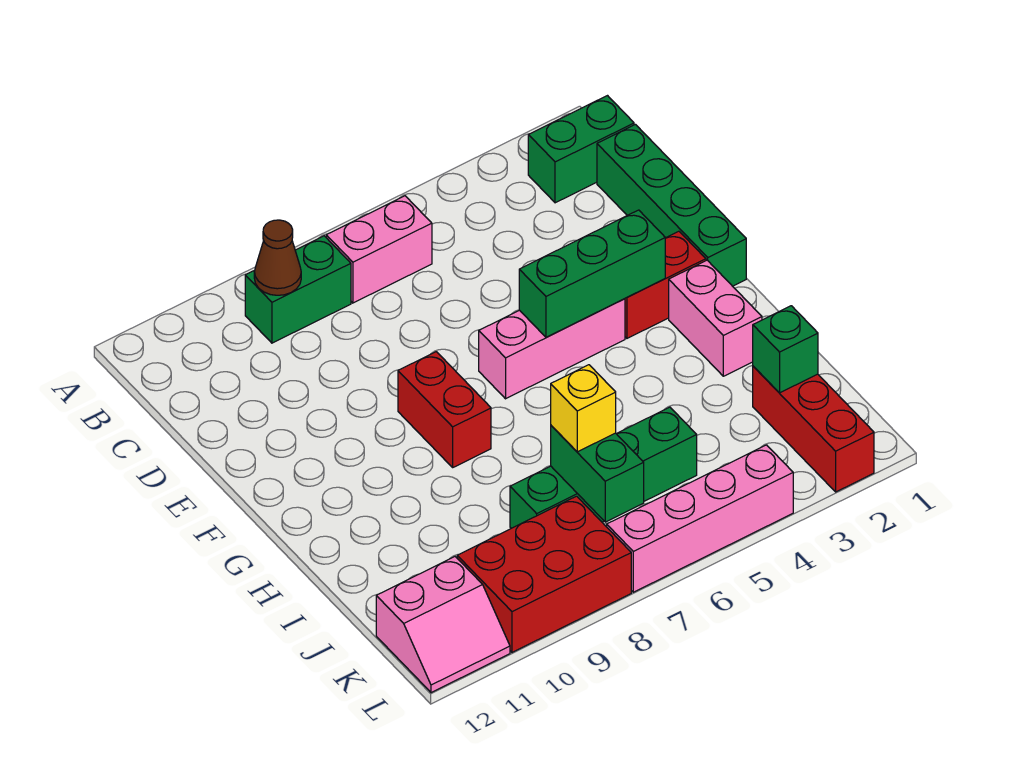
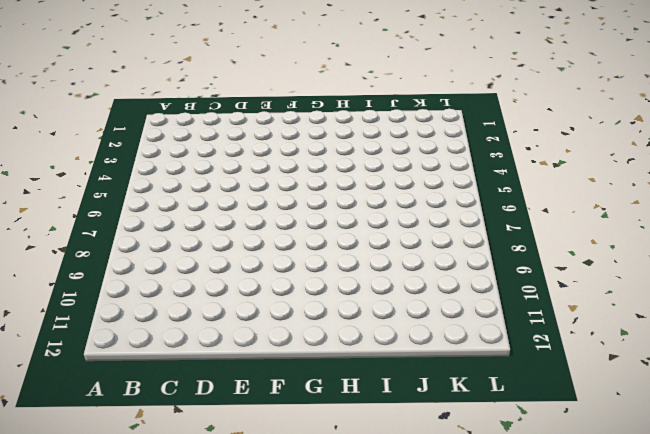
none -> green 1x2 brick [528,96,634,203]
none -> pink 1x2 brick [326,196,432,303]
none -> green 1x2 brick [245,236,351,343]

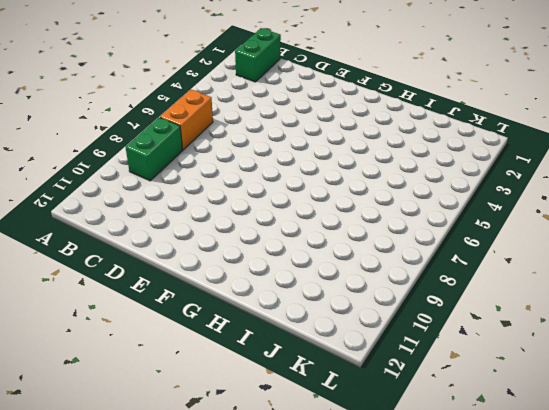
orange 1x2 brick [160,90,213,150] -> pink 1x2 brick [326,196,432,303]
none -> green 1x4 brick [597,124,746,286]
none -> red 1x2 brick [625,231,706,338]
none -> pink 1x3 brick [479,299,625,399]

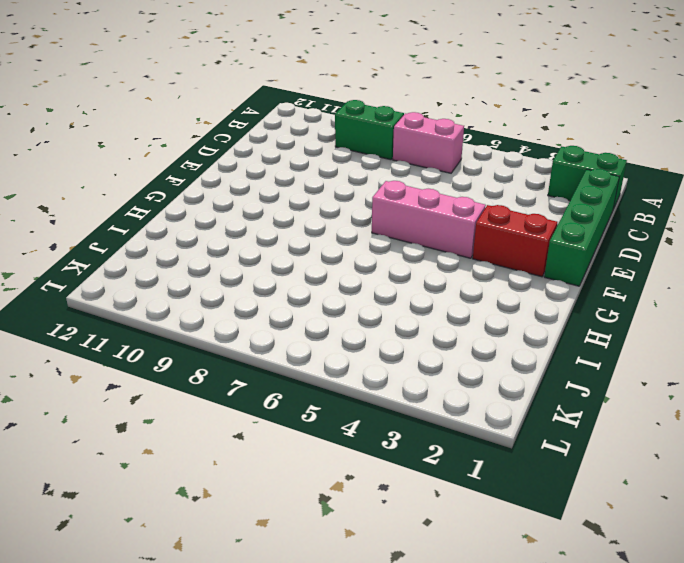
none -> red 1x2 brick [398,352,491,467]
none -> pink 1x2 brick [669,260,762,376]
none -> red 1x3 brick [753,366,874,492]

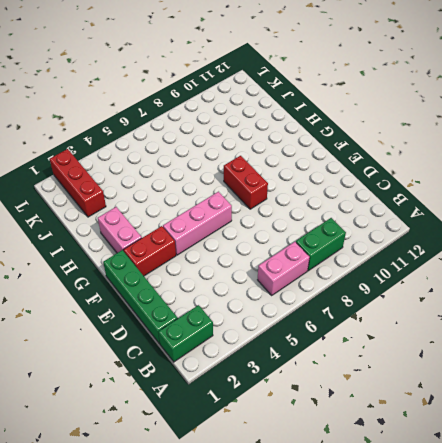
none -> green 1x4 brick [510,407,697,528]
none -> red 2x3 brick [457,496,631,652]
none -> pink 2x2 slope [376,557,510,693]

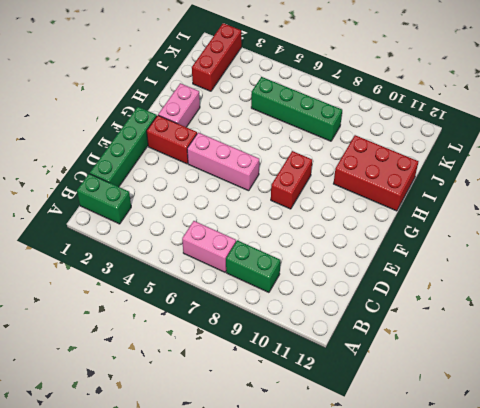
red 2x3 brick [334,135,419,211] -> red 2x3 brick moved to [457,496,631,652]
none -> pink 2x2 slope [376,557,510,693]
none -> pink 1x4 brick [607,445,793,592]
none -> brown 1x1 cone [254,220,301,295]

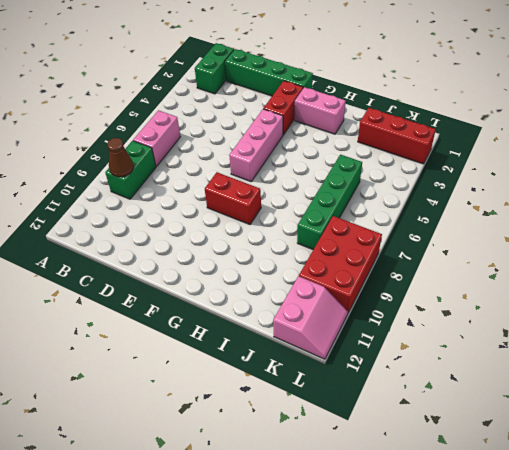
none -> pink 1x4 brick [607,445,793,592]
none -> green 1x3 brick [519,210,665,337]
none -> green 1x1 brick [753,306,818,393]

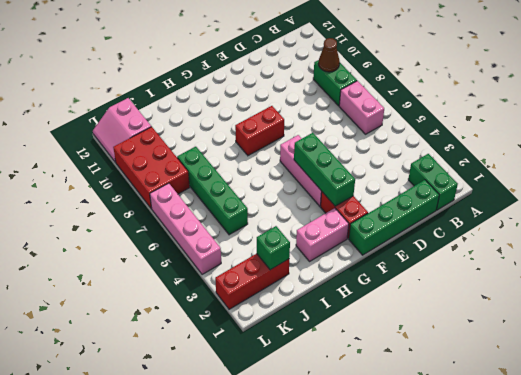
none -> green 1x2 brick [551,426,644,522]
none -> yellow 1x1 brick [551,365,616,452]

